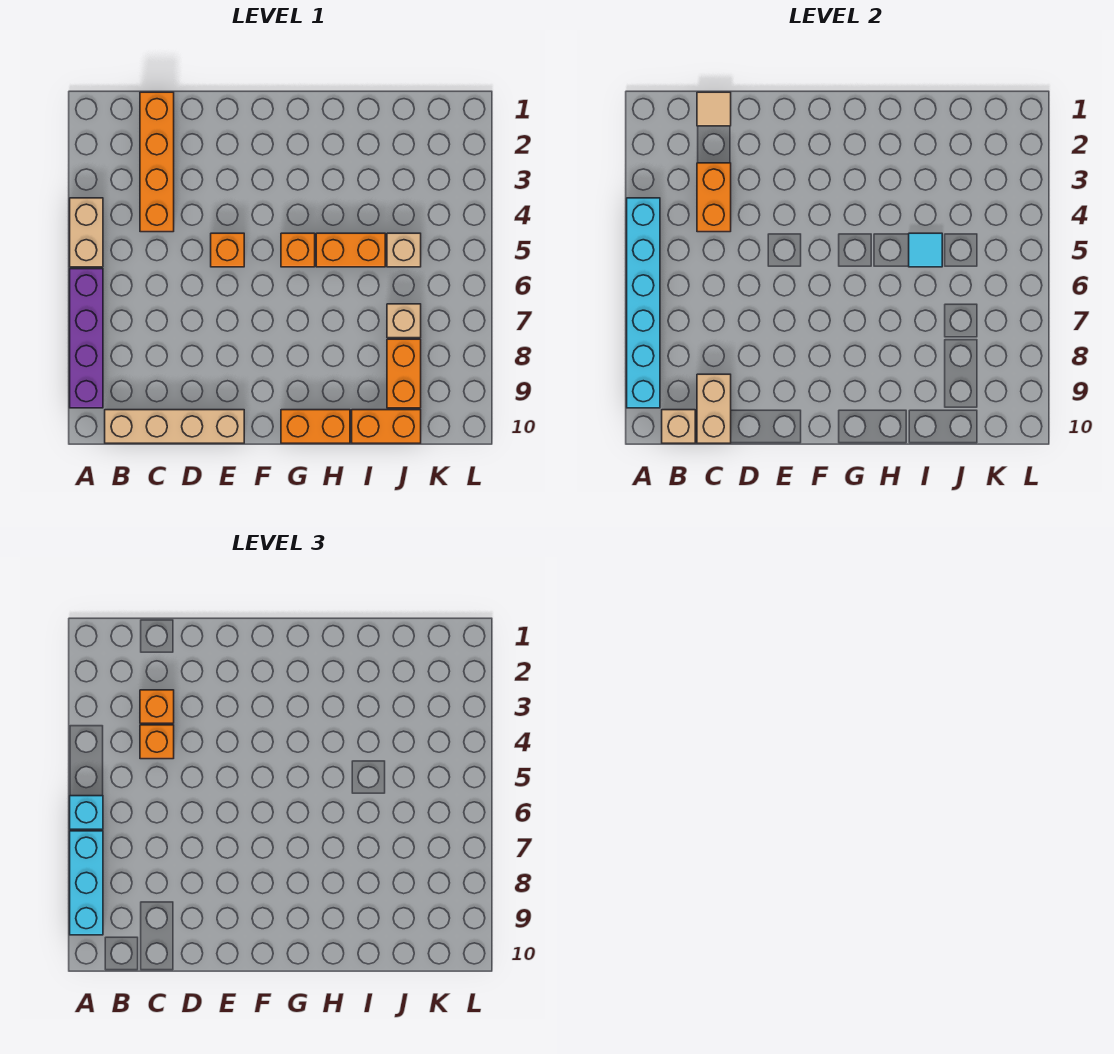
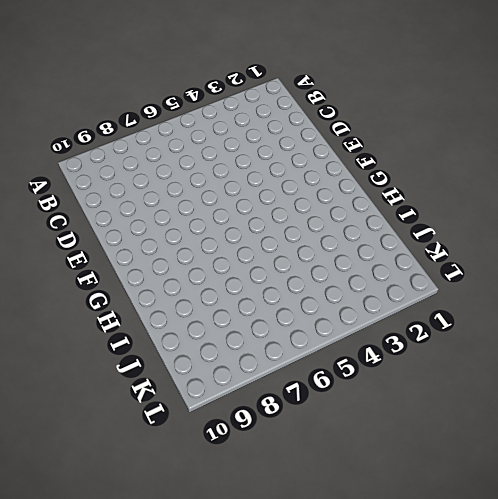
none -> tan 1x2 brick [70,198,103,267]
none -> purple 1x4 brick [70,269,103,408]
none -> tan 1x4 brick [105,410,244,443]

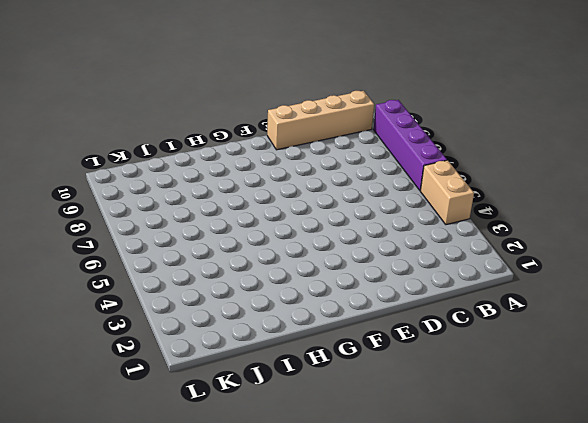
none -> orange 1x4 brick [140,92,174,232]
none -> orange 1x1 brick [211,233,244,267]
none -> orange 1x1 brick [281,233,315,267]

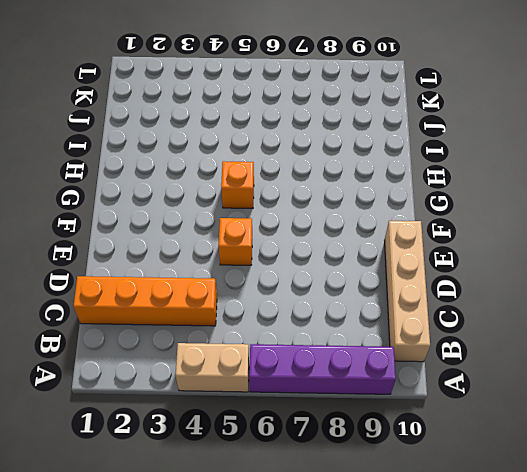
none -> orange 1x2 brick [281,410,350,443]
none -> orange 1x2 brick [316,233,385,267]
none -> orange 1x2 brick [352,410,421,443]

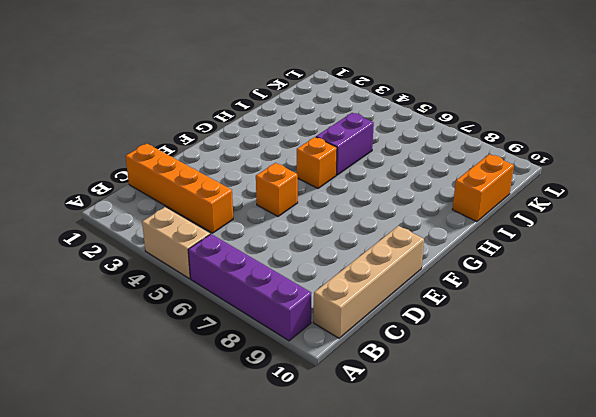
purple 1x2 brick [316,113,374,175] -> orange 1x2 brick [316,233,385,267]
none -> orange 1x2 brick [281,410,350,443]
none -> tan 1x1 brick [387,233,421,267]
none -> tan 1x1 brick [387,304,421,338]

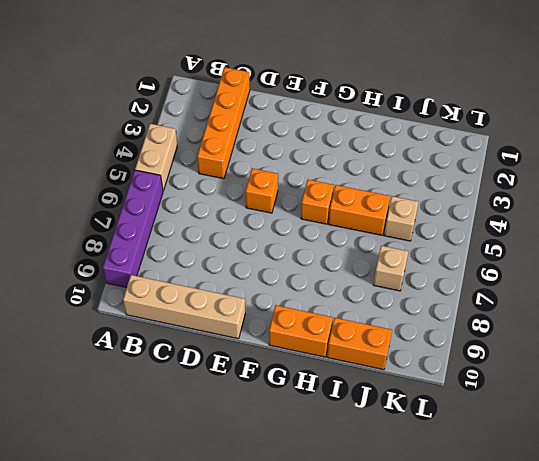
none -> orange 1x2 brick [387,339,421,408]
none -> cyan 1x6 brick [627,198,660,408]
none -> tan 1x1 brick [662,410,695,443]

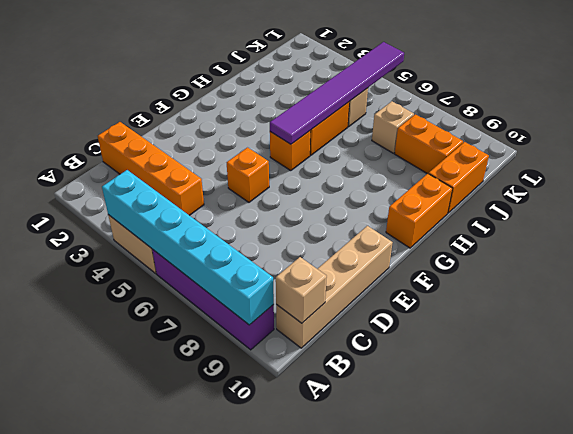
purple 1x6 tile [270,42,404,144] -> cyan 1x1 tile [909,233,942,267]
none -> tan 1x1 tile [697,92,731,126]
none -> orange 1x2 brick [697,163,731,232]
none -> tan 1x2 brick [697,374,731,443]

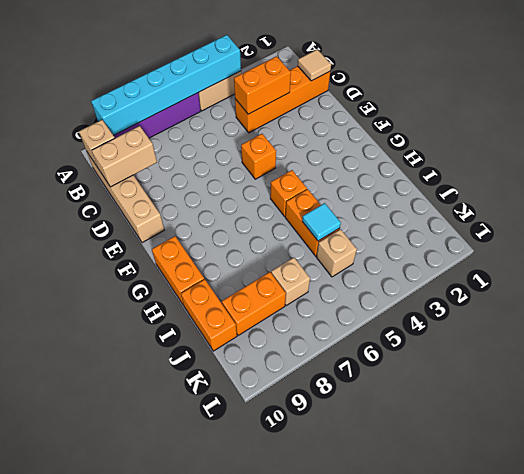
none -> cyan 1x1 brick [70,796,103,829]
none -> cyan 1x3 brick [70,831,103,935]
none -> orange 1x1 brick [140,690,174,723]

